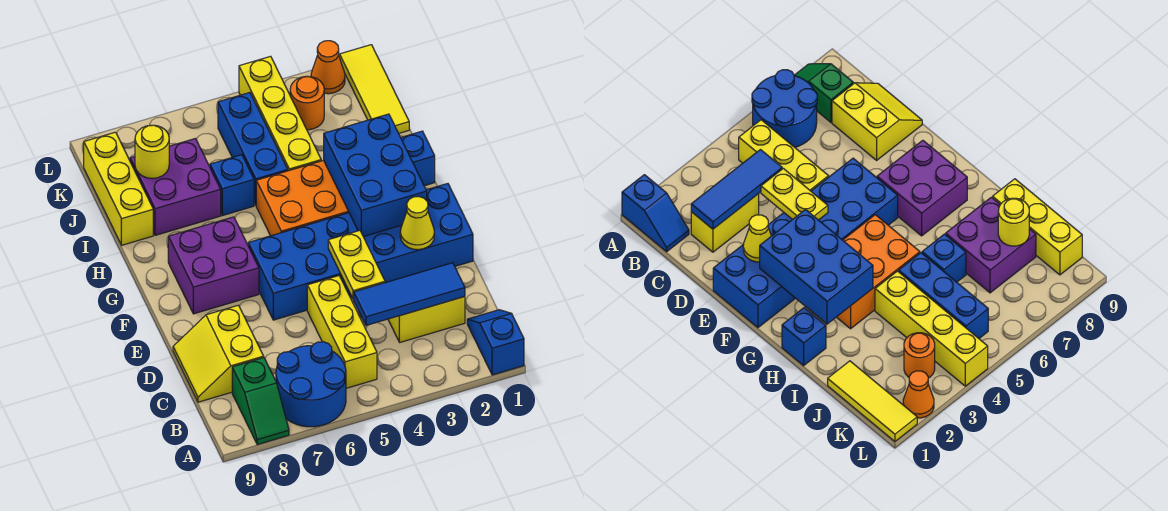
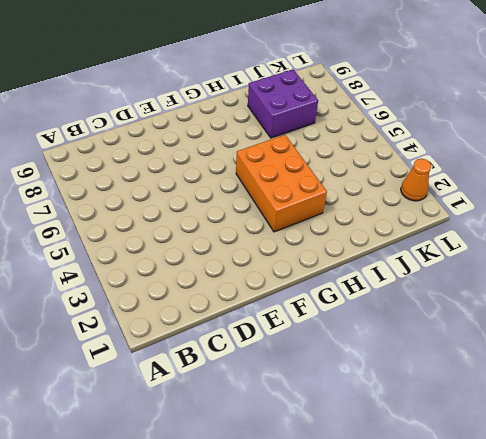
none -> blue 1x2 slope [467,310,524,375]
none -> blue 2x2 round brick [276,342,346,427]
none -> green 1x2 slope [232,358,289,445]

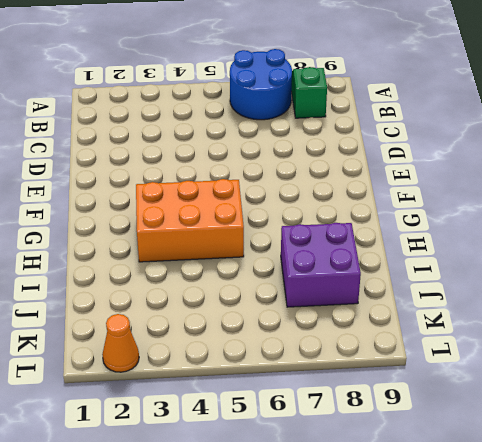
none -> blue 1x2 slope [467,310,524,375]
none -> yellow 1x3 brick [307,276,377,388]
none -> yellow 1x2 brick [388,297,465,342]

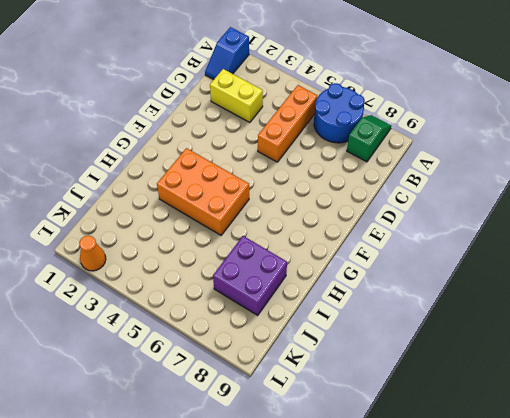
orange 1x3 brick [258,85,318,162] -> yellow 1x3 brick [307,276,377,388]
none -> yellow 2x2 slope [173,305,264,402]
none -> blue 2x6 brick [248,184,473,320]
none -> purple 2x2 brick [168,217,259,314]

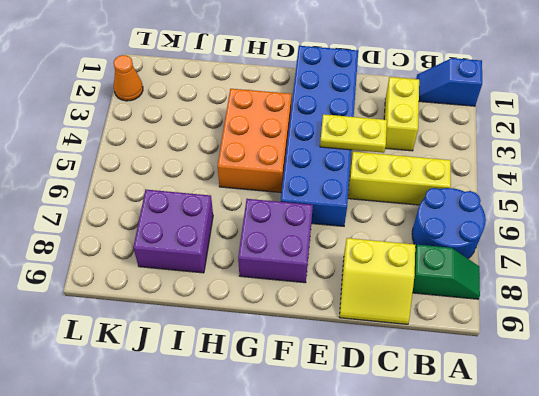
none -> blue 1x1 brick [401,131,435,186]
none -> yellow 1x4 brick [239,56,321,171]
none -> blue 1x3 brick [218,93,288,205]

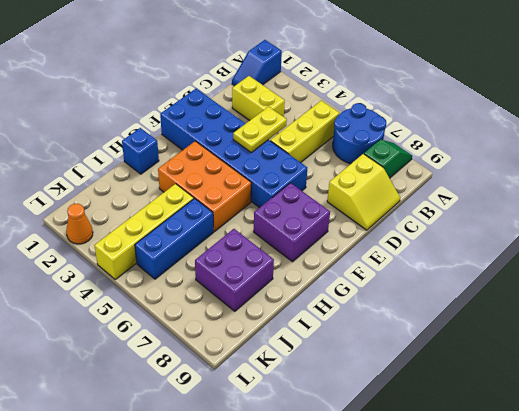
none -> blue 1x1 brick [210,155,254,216]
none -> yellow 1x3 brick [84,132,153,245]
none -> yellow 1x3 tile [340,45,409,133]

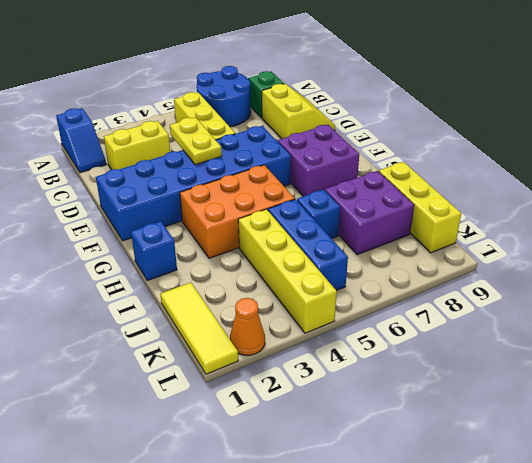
none -> orange 1x1 round brick [290,76,324,130]
none -> blue 1x3 tile [354,263,465,325]
none -> yellow 1x1 cone [400,197,434,250]

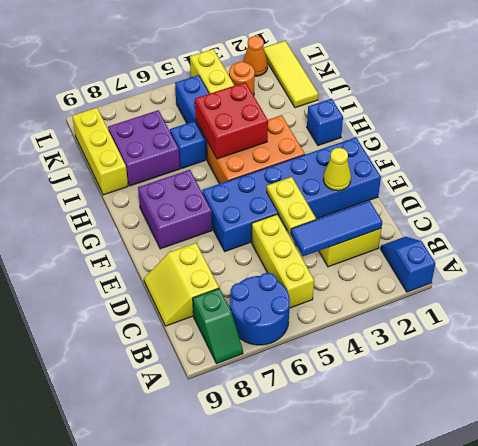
red 2x2 brick [195,82,268,159] -> none
none -> blue 2x3 brick [324,114,427,237]
none -> yellow 1x1 round brick [135,125,169,178]

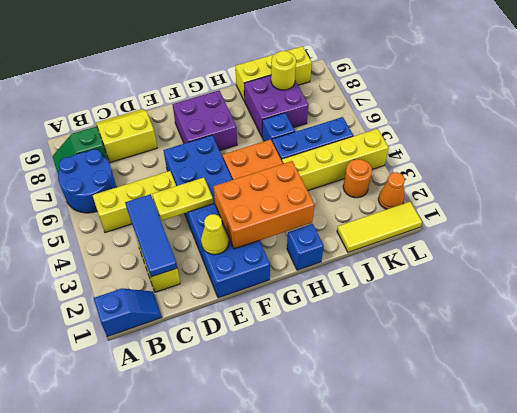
orange 2x3 brick [213,161,314,249] -> blue 2x3 brick [324,114,427,237]

